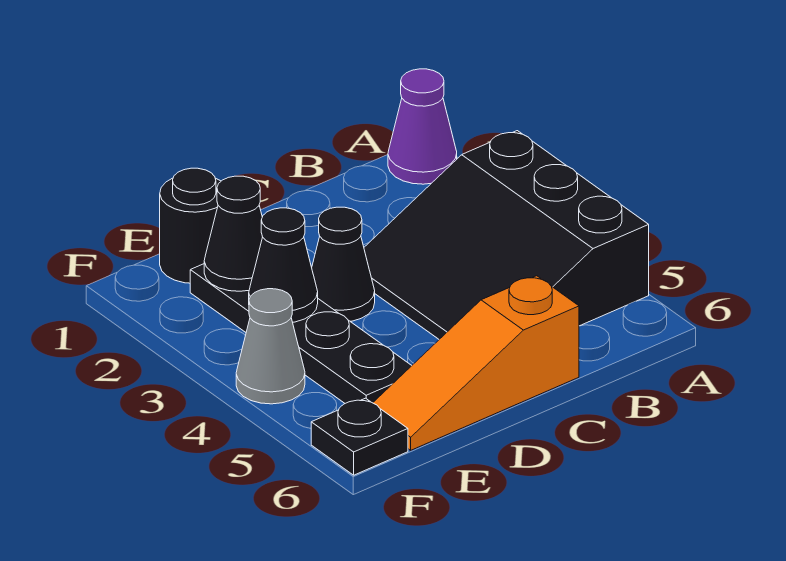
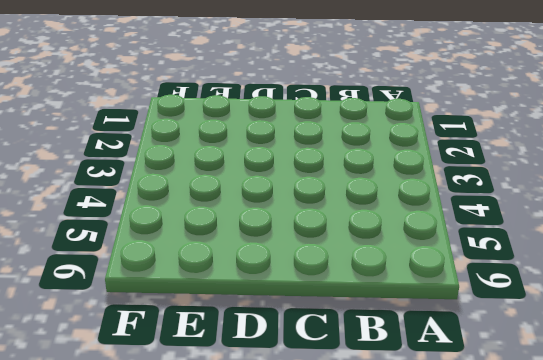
none -> purple 1x1 cone [388,69,457,184]
none -> black 3x3 slope [364,131,649,339]

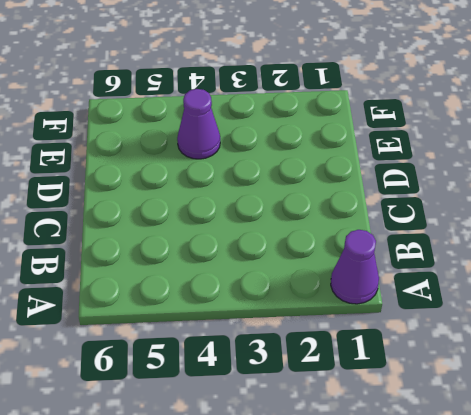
purple 1x1 cone [177,89,220,159] -> black 1x4 plate [190,264,412,403]
none -> black 3x3 slope [364,131,649,339]
none -> orange 1x3 slope [373,276,579,450]

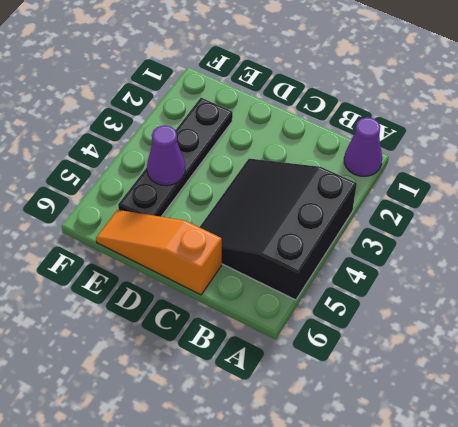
purple 1x1 cone [147,125,185,186] -> none
none -> black 1x1 cone [312,207,375,321]
none -> black 1x1 round brick [160,168,221,283]

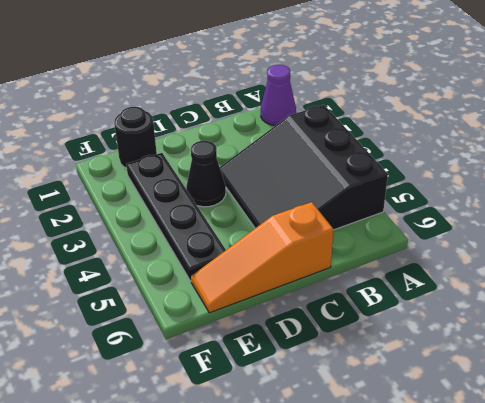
none -> grey 1x1 cone [236,289,305,404]
none -> black 1x1 plate [311,398,408,475]

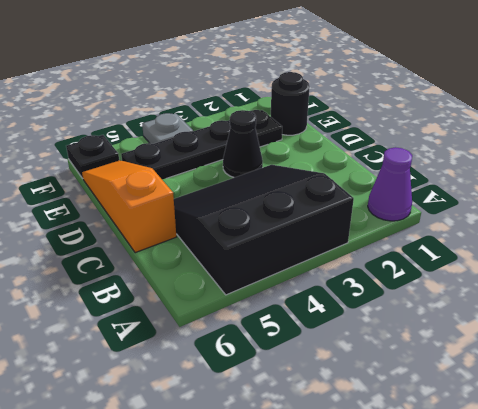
grey 1x1 plate [142,113,193,144] -> grey 1x1 cone [236,289,305,404]
none -> black 1x1 cone [204,176,262,291]
none -> black 1x1 cone [249,208,318,322]

